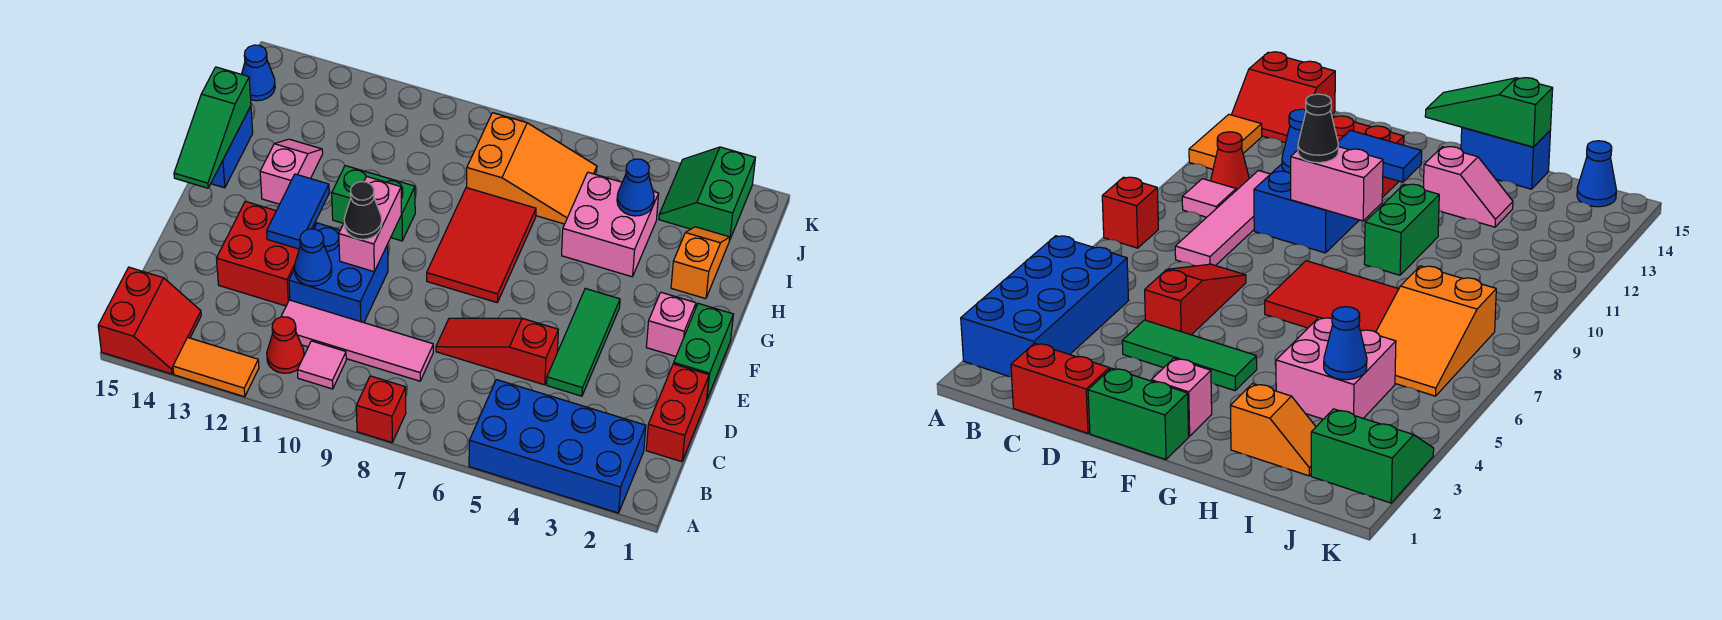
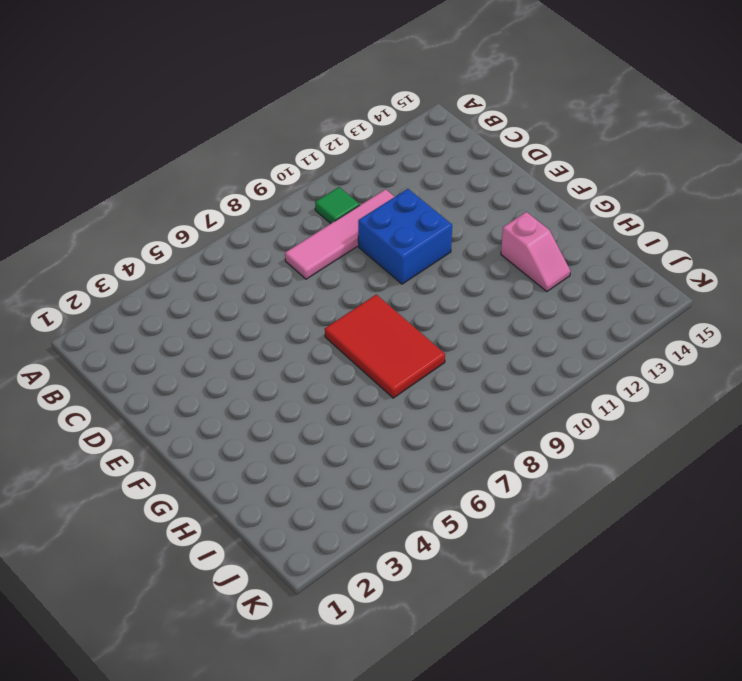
green 1x1 tile [315,187,360,223] -> pink 1x1 tile [297,341,346,389]
none -> blue 2x4 brick [469,380,646,513]
none -> red 1x1 brick [356,376,406,443]
none -> orange 1x2 tile [173,337,259,397]

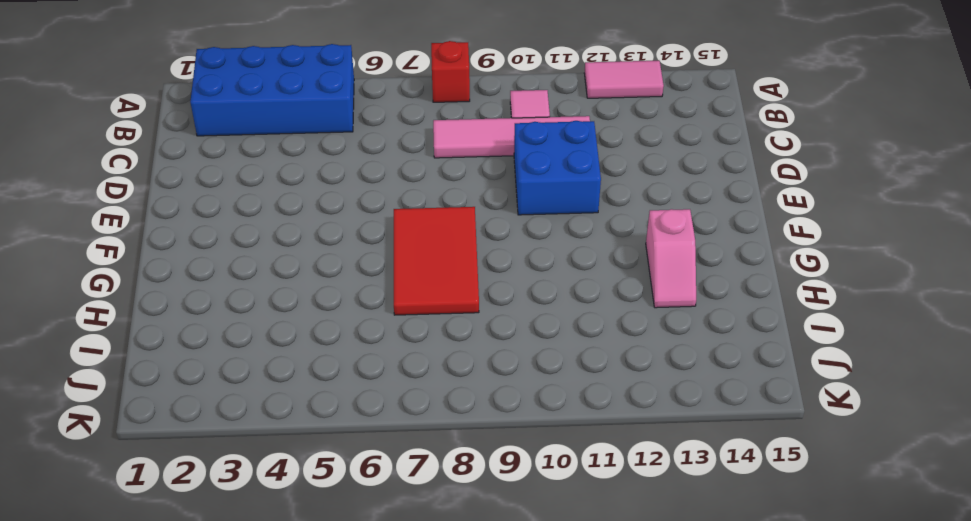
pink 1x2 tile [584,61,664,98] -> orange 1x2 tile [173,337,259,397]
none -> red 2x2 slope [98,267,201,374]
none -> red 1x1 cone [267,317,304,373]
none -> red 1x2 brick [646,364,709,462]

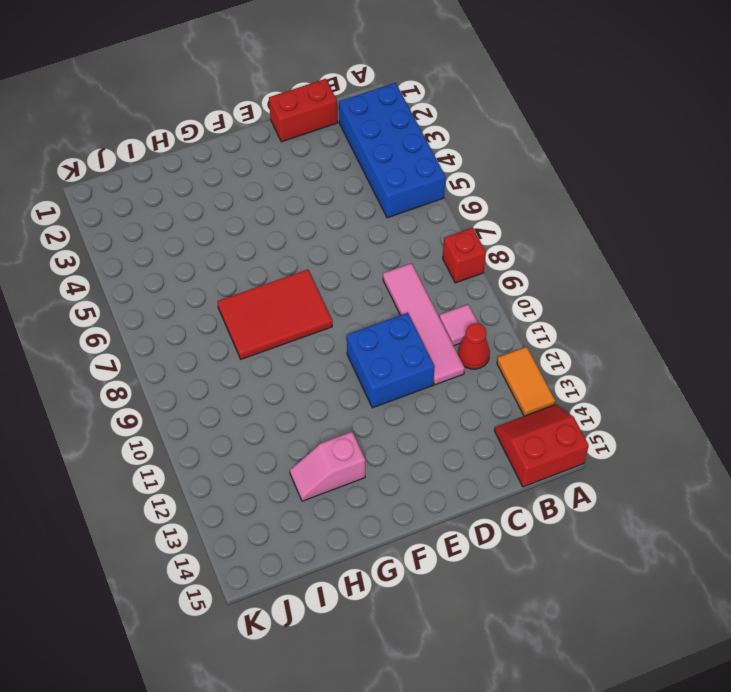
none -> green 1x3 tile [547,289,620,396]
none -> red 1x3 slope [436,318,558,385]
none -> red 2x2 brick [216,201,315,306]

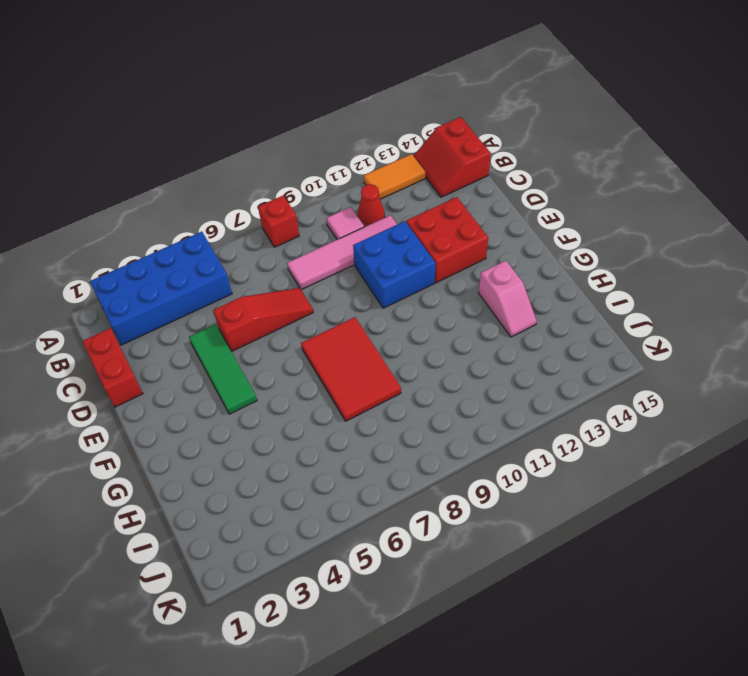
none -> green 1x2 brick [674,303,733,399]
none -> pink 1x1 brick [646,292,696,356]
none -> green 1x2 brick [332,166,415,241]

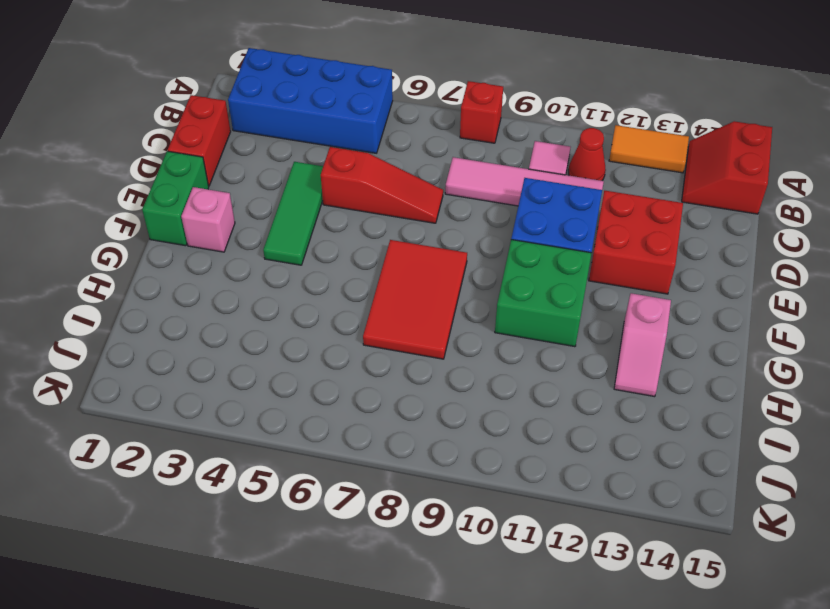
green 2x2 brick [495,240,591,347] -> green 1x2 brick [332,166,415,241]
none -> blue 1x2 brick [211,106,253,188]
none -> orange 1x2 slope [671,227,730,299]
none -> pink 2x2 brick [562,172,659,277]

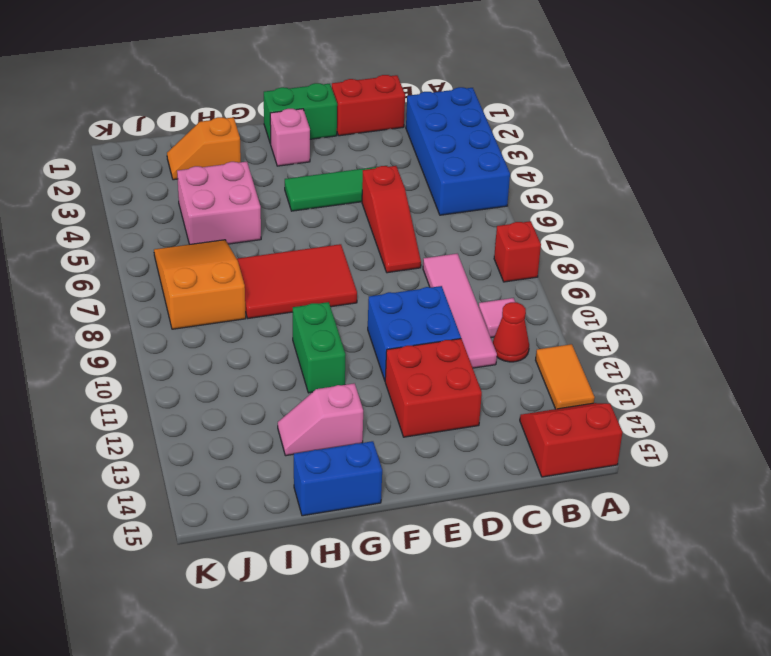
none -> green 2x2 slope [659,147,755,240]
none -> blue 1x1 cone [242,45,275,101]
none -> blue 1x1 cone [294,229,332,286]

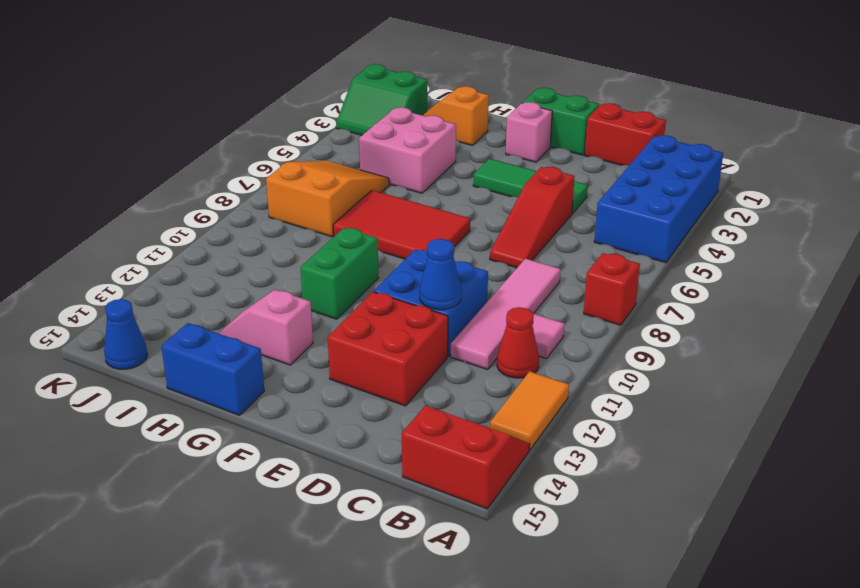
none -> pink 1x2 brick [339,177,401,272]
none -> blue 1x2 tile [267,174,329,249]
none -> green 1x3 slope [174,67,251,188]

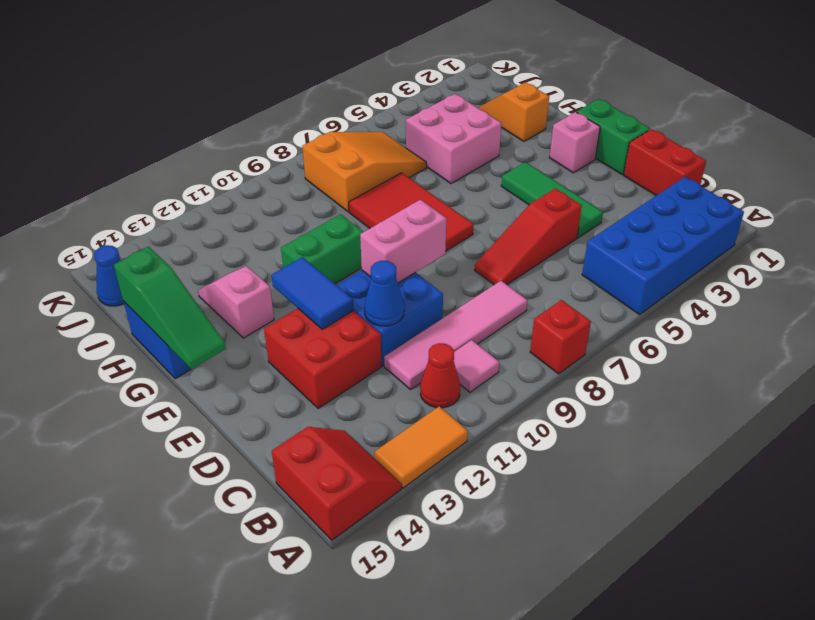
pink 1x2 brick [360,200,447,283] -> pink 1x2 brick turned to [339,177,401,272]
none -> green 2x2 slope [659,147,755,240]
none -> blue 1x1 cone [617,159,654,216]
none -> black 1x1 cone [344,182,382,239]

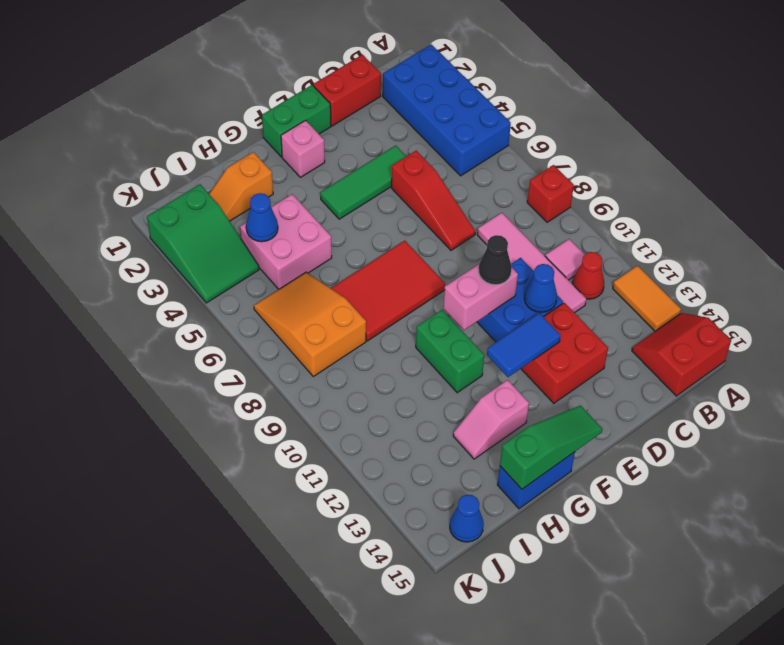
green 2x3 slope [147,184,259,303] -> green 2x2 slope [659,147,755,240]

